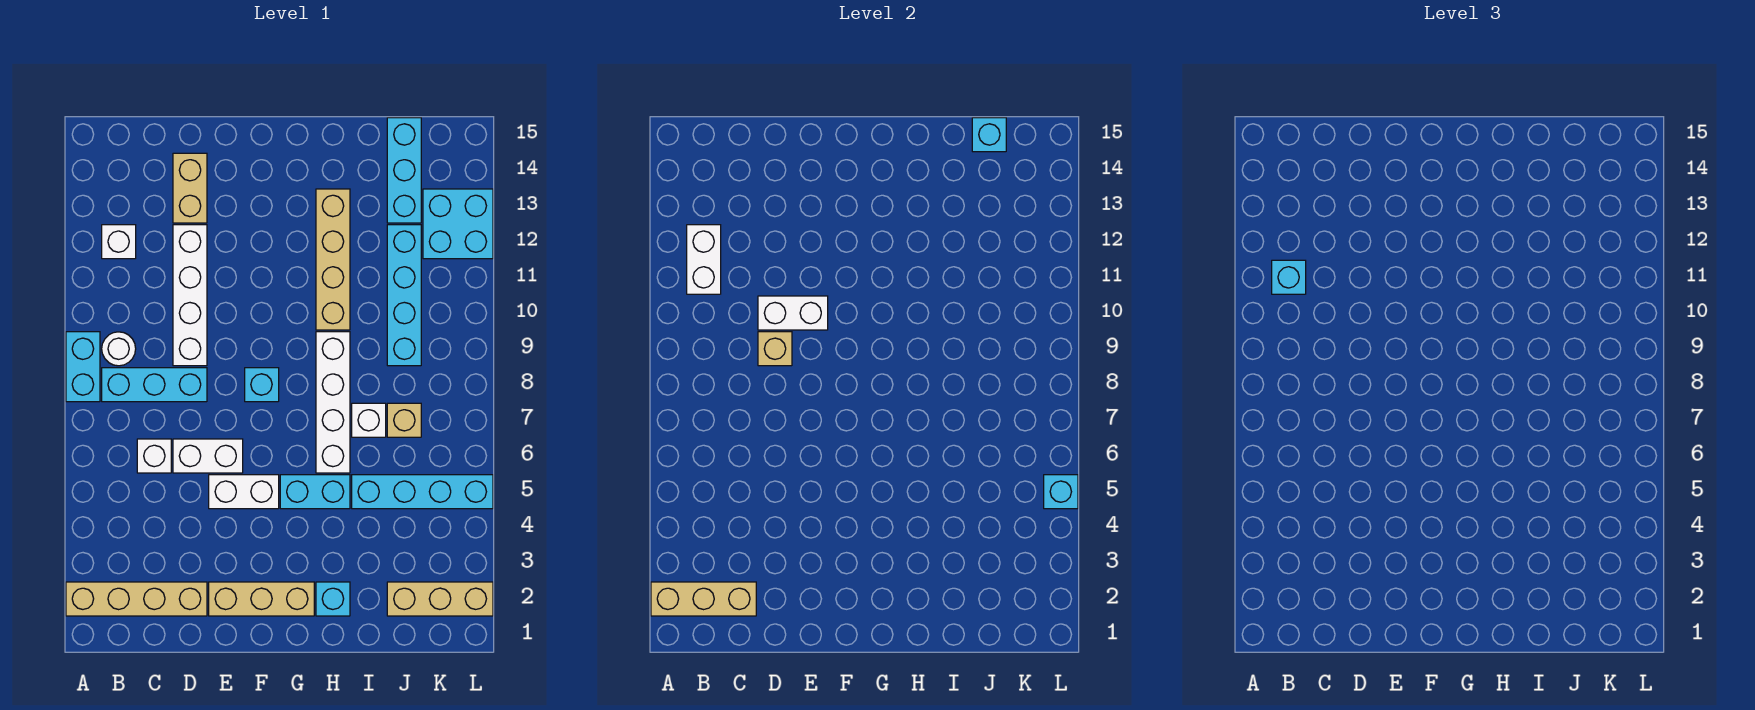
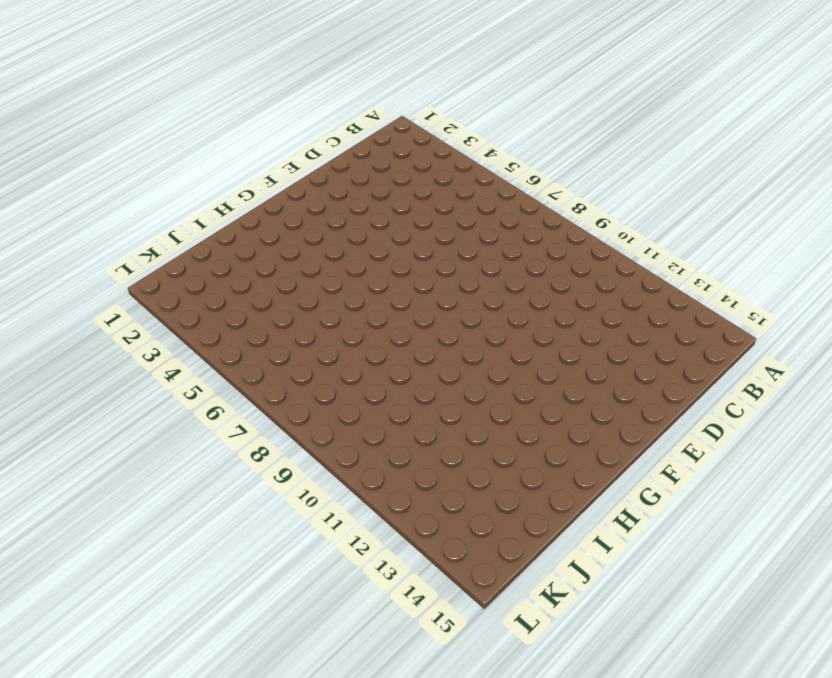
none -> tan 1x4 brick [66,582,207,616]
none -> cyan 1x2 brick [66,332,100,402]
none -> cyan 1x3 brick [102,368,207,402]
none -> white 1x1 round brick [102,332,136,366]

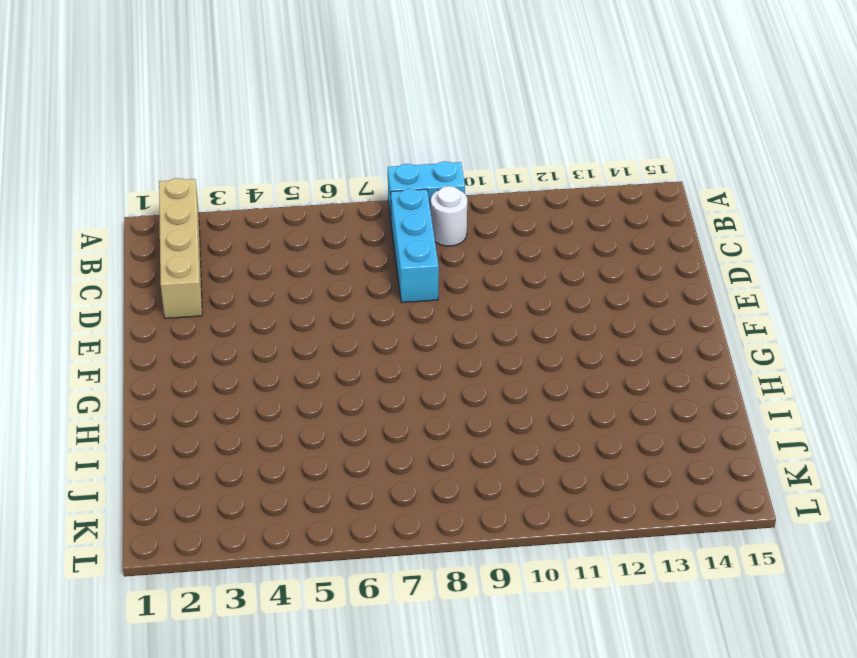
none -> white 1x1 brick [102,225,136,259]
none -> white 1x1 brick [137,439,171,473]
none -> white 1x2 brick [173,439,243,473]
none -> white 1x4 brick [173,225,207,366]

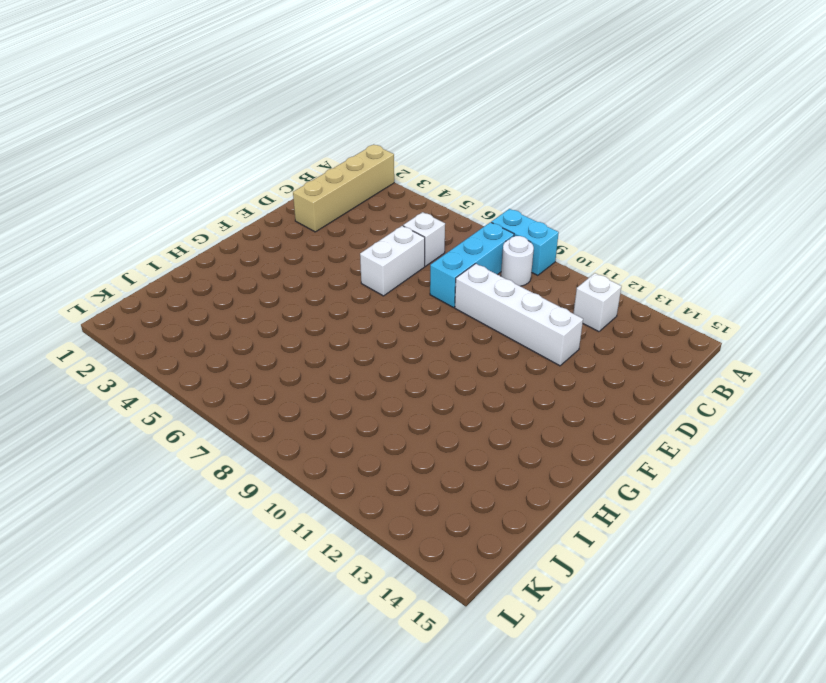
none -> tan 1x2 brick [173,153,207,223]
none -> tan 1x3 brick [209,582,314,616]
none -> white 1x2 brick [209,475,279,509]
none -> cyan 1x1 brick [245,368,279,402]

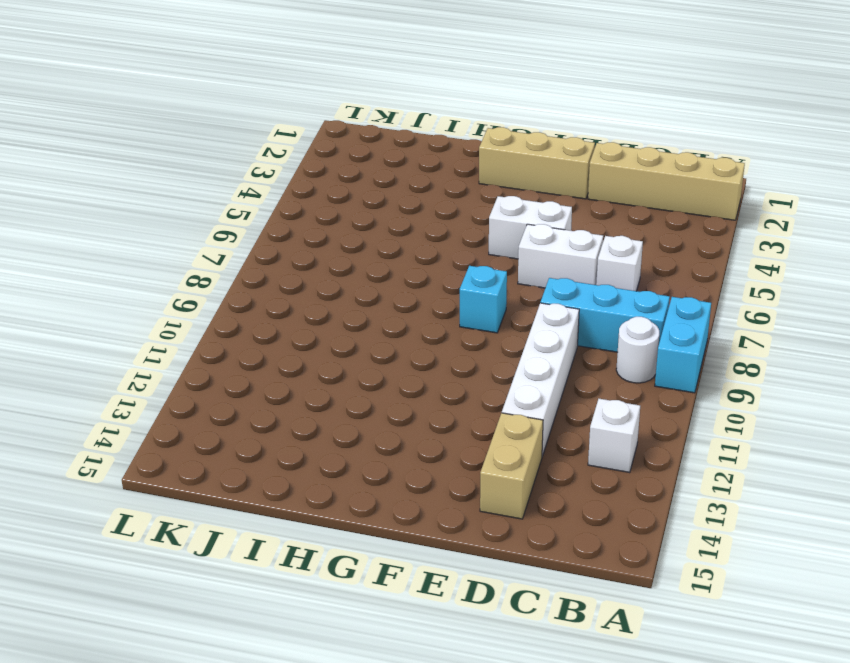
none -> cyan 1x2 brick [280,475,350,509]
none -> cyan 1x1 brick [316,582,350,616]
none -> white 1x4 brick [316,332,350,473]
none -> tan 1x4 brick [316,189,350,330]

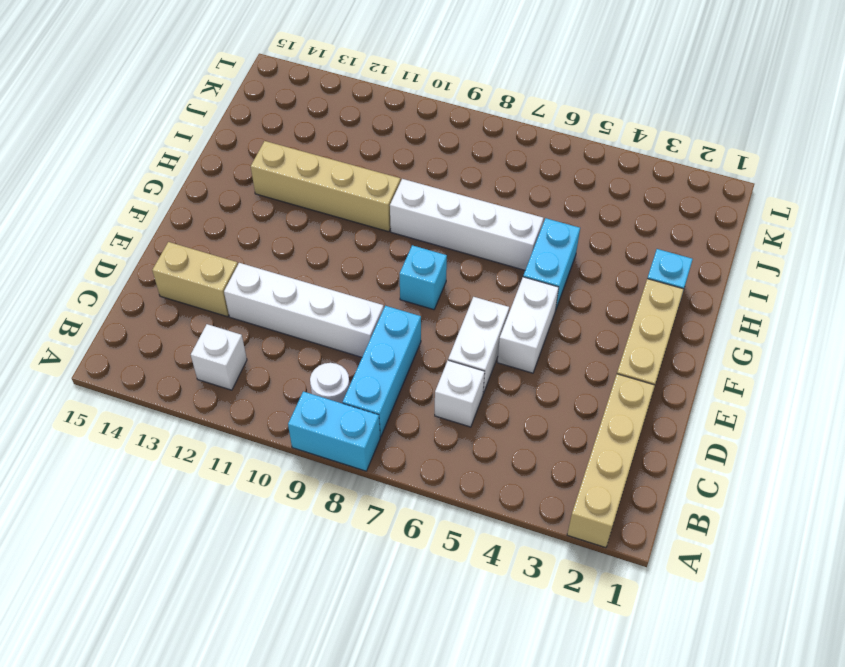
none -> cyan 1x4 brick [352,475,493,509]
none -> white 1x1 brick [352,403,386,437]
none -> tan 1x3 brick [387,582,493,616]
none -> tan 1x1 brick [387,403,421,437]

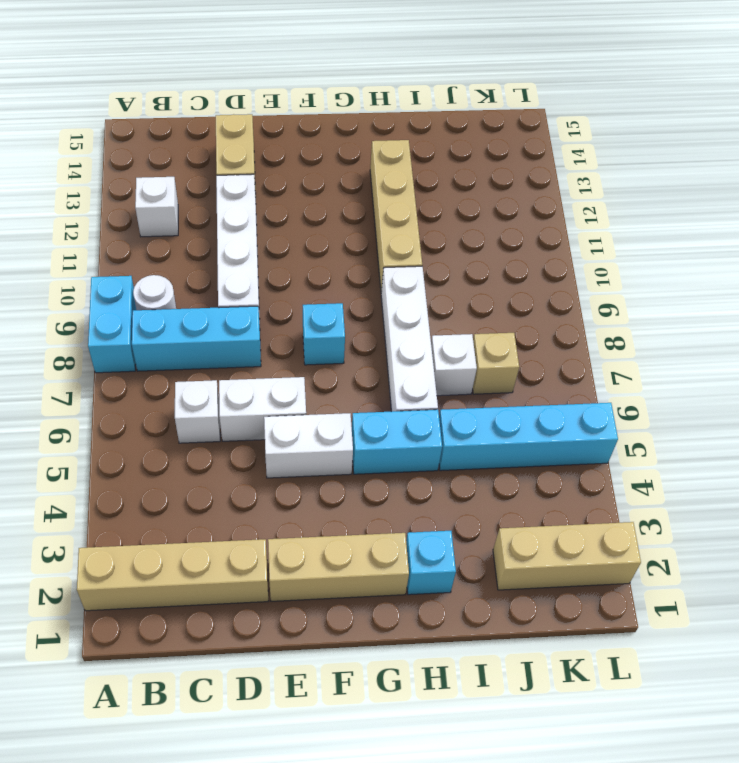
none -> cyan 1x4 brick [387,225,421,366]
none -> cyan 1x3 brick [387,118,421,223]
none -> cyan 2x2 brick [423,189,493,259]
none -> tan 1x3 brick [651,582,756,616]

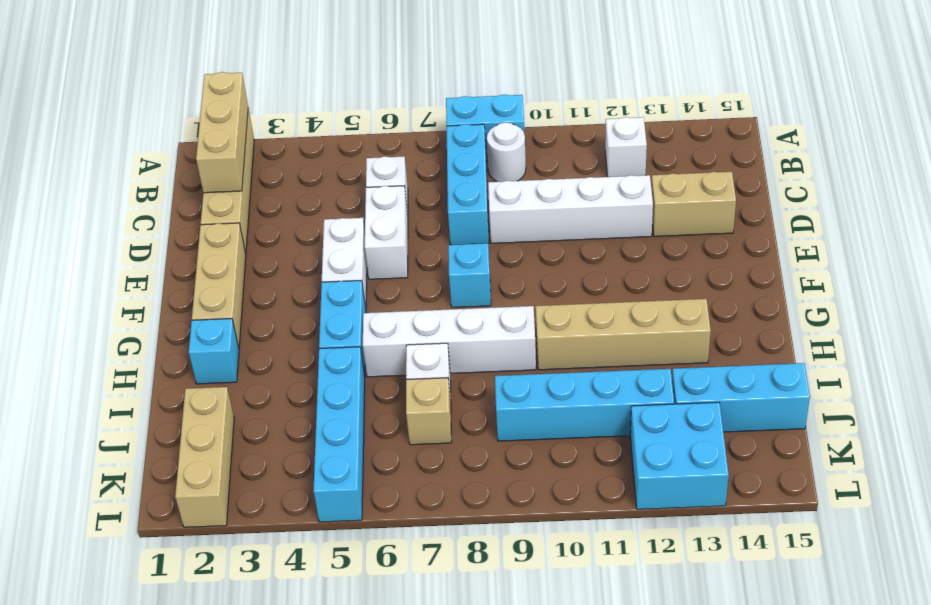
none -> white 1x2 brick [687,225,721,294]
none -> tan 1x1 brick [758,332,792,366]
none -> white 1x2 brick [758,296,828,330]
none -> cyan 1x1 brick [972,118,1006,152]

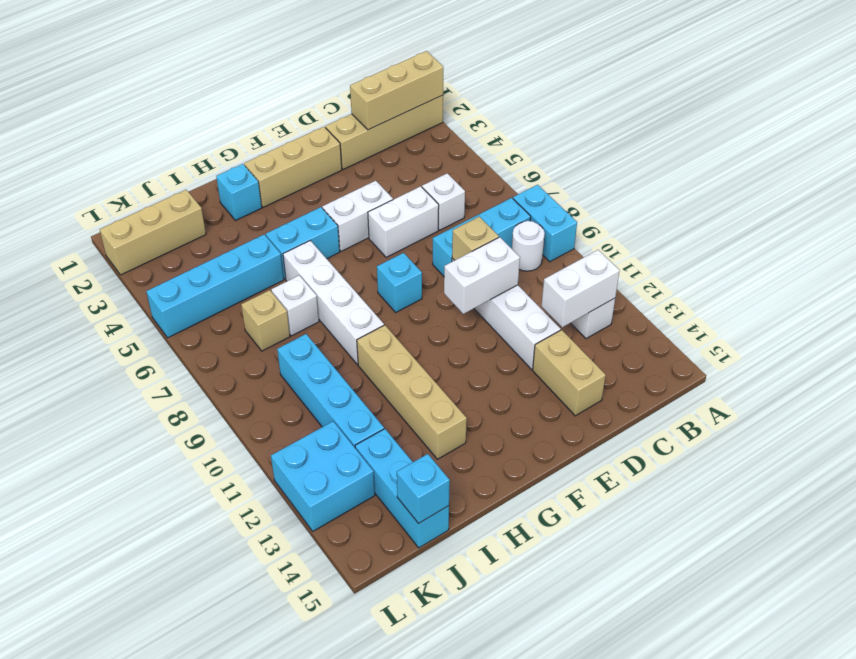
white 1x2 brick [541,250,620,327] -> white 1x2 brick turned to [687,225,721,294]
none -> cyan 1x1 brick [1044,475,1078,509]
none -> cyan 1x1 brick [1272,260,1306,294]

